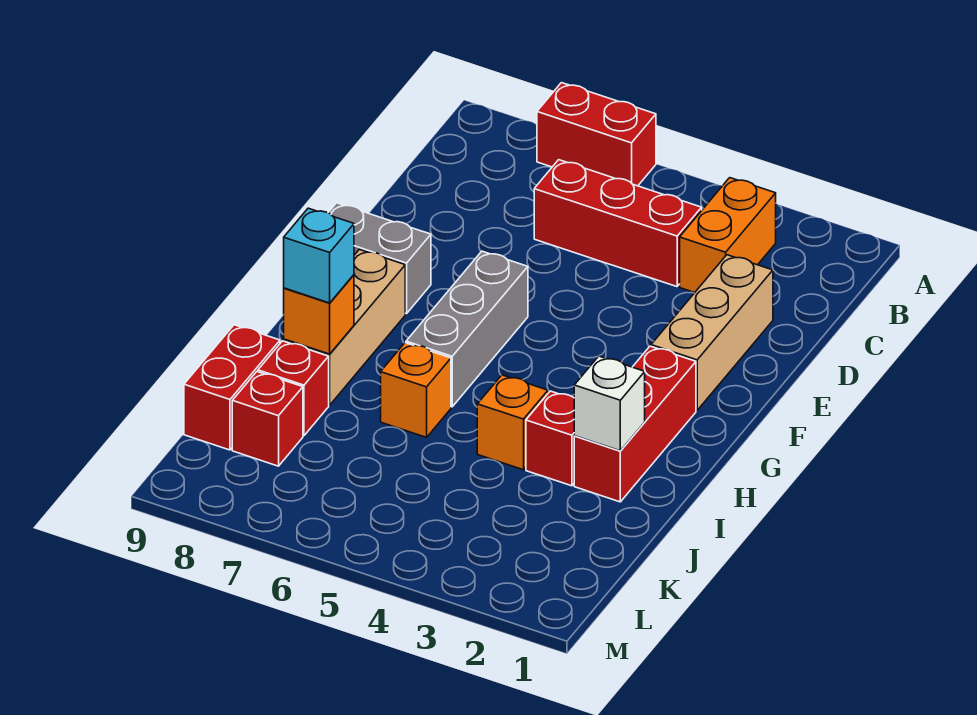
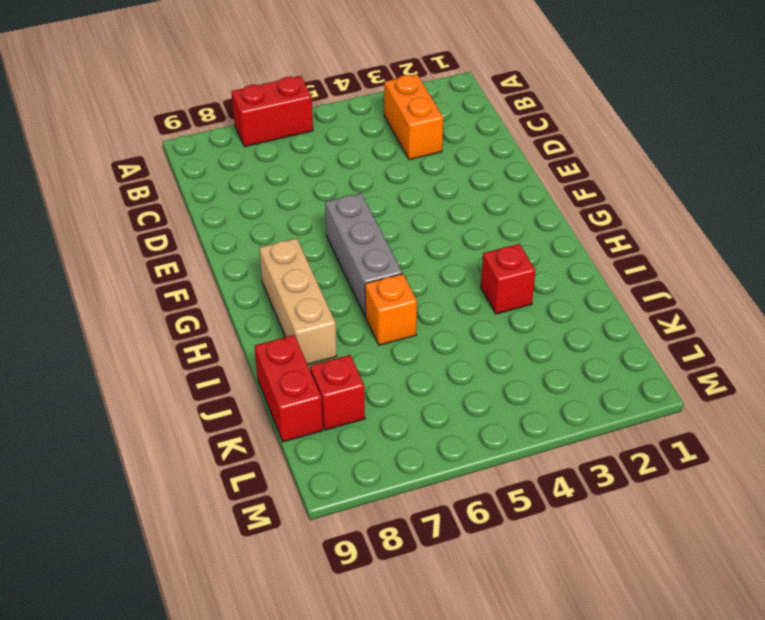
none -> red 1x3 brick [534,160,702,287]
none -> tan 1x3 brick [651,255,773,410]
none -> grey 1x2 brick [328,203,431,314]

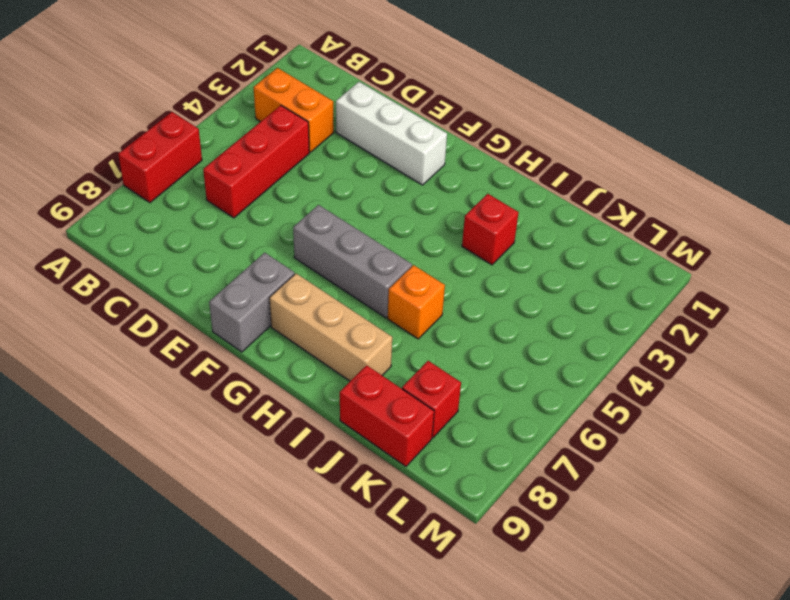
white 1x3 brick [336,82,447,185] -> tan 1x3 brick [651,255,773,410]
none -> red 1x3 brick [574,346,696,502]
none -> orange 1x1 brick [477,375,548,470]
none -> red 1x1 brick [258,341,329,436]

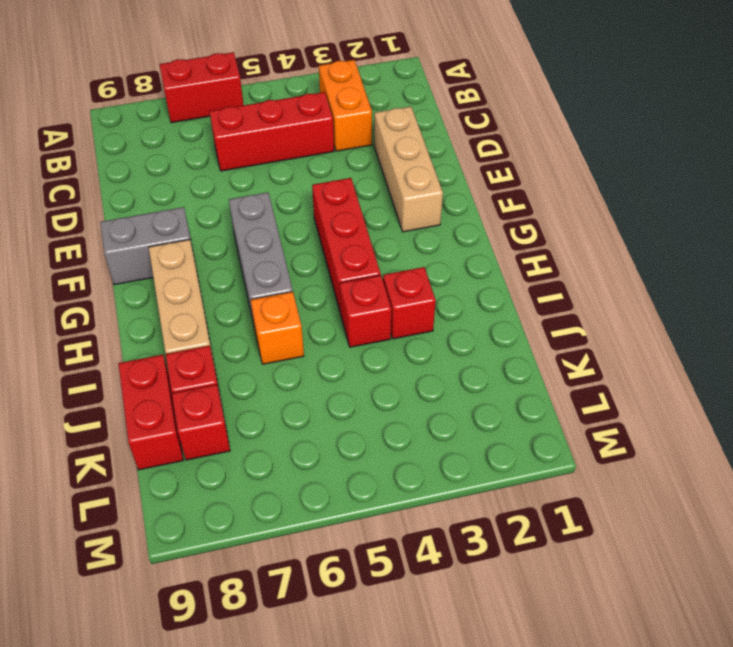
red 1x3 brick [312,178,381,310] -> red 1x3 brick moved to [574,346,696,502]
red 1x1 brick [339,275,391,347] -> orange 1x1 brick [477,375,548,470]
none -> white 1x1 brick [574,356,645,451]
none -> orange 1x1 brick [284,275,354,354]
none -> cyan 1x1 brick [284,208,354,303]

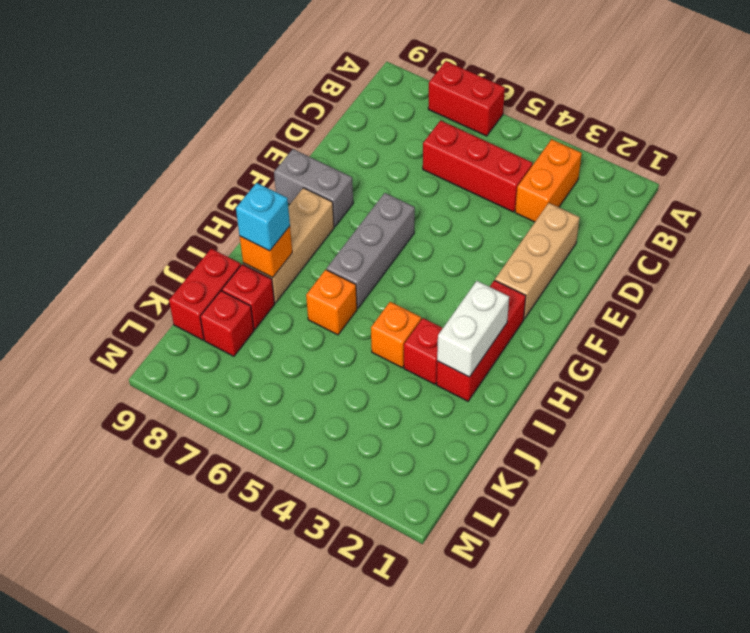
white 1x2 brick [437,281,509,377] -> white 1x1 brick [574,356,645,451]

